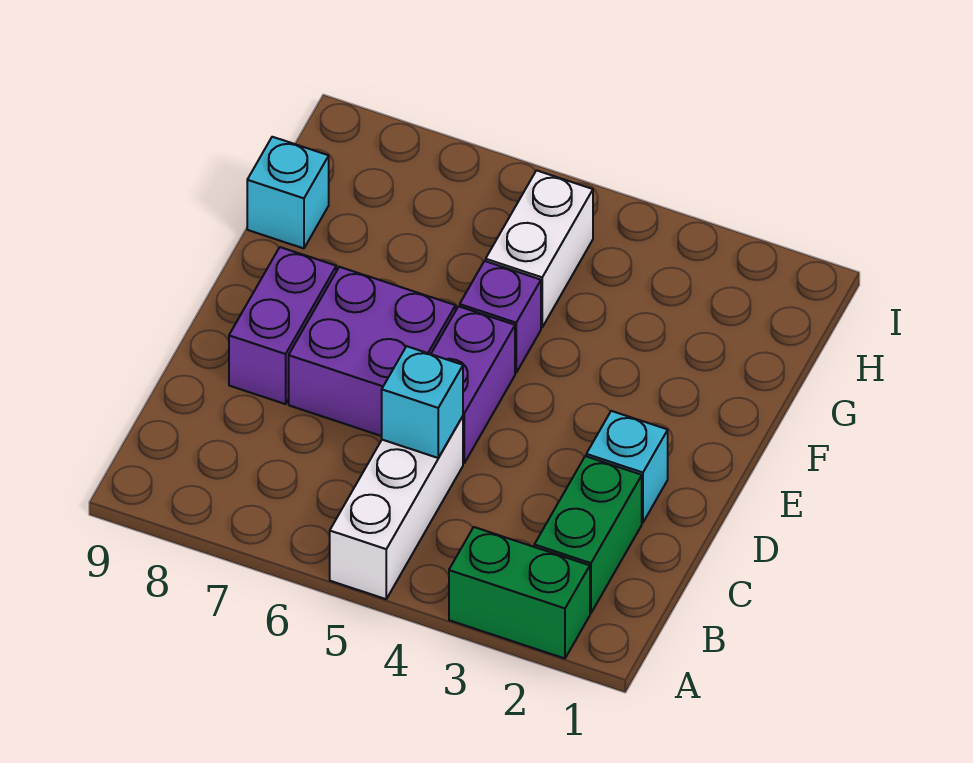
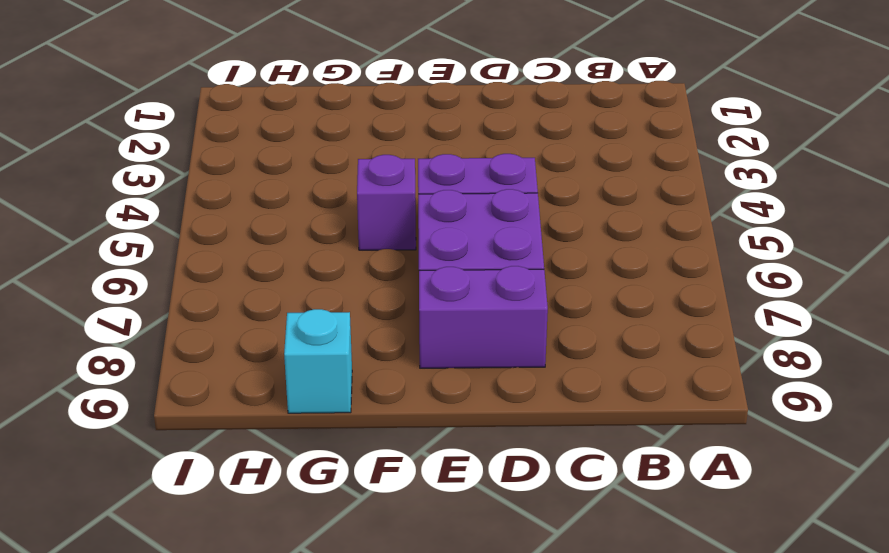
none -> green 1x2 brick [449,527,590,658]
none -> white 1x3 brick [330,416,463,599]

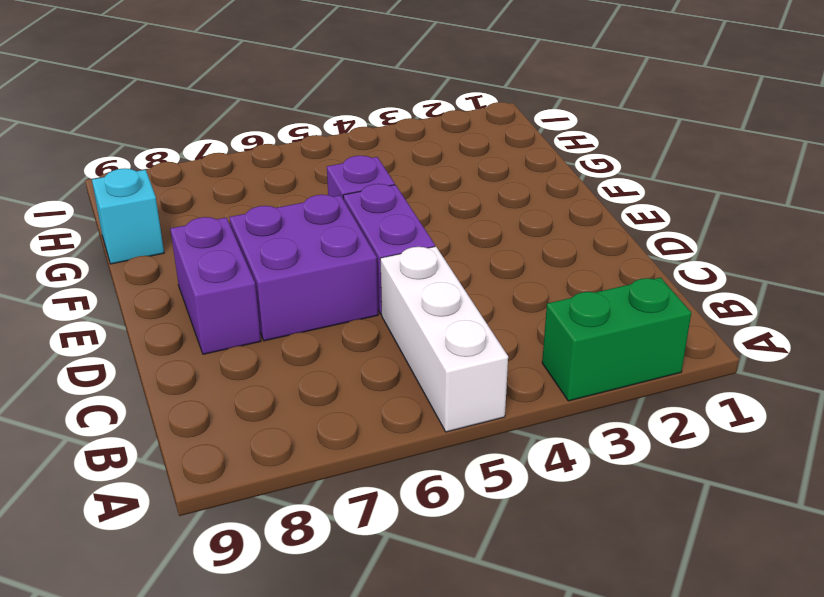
none -> green 1x2 brick [534,456,642,613]
none -> cyan 1x1 brick [586,411,668,523]

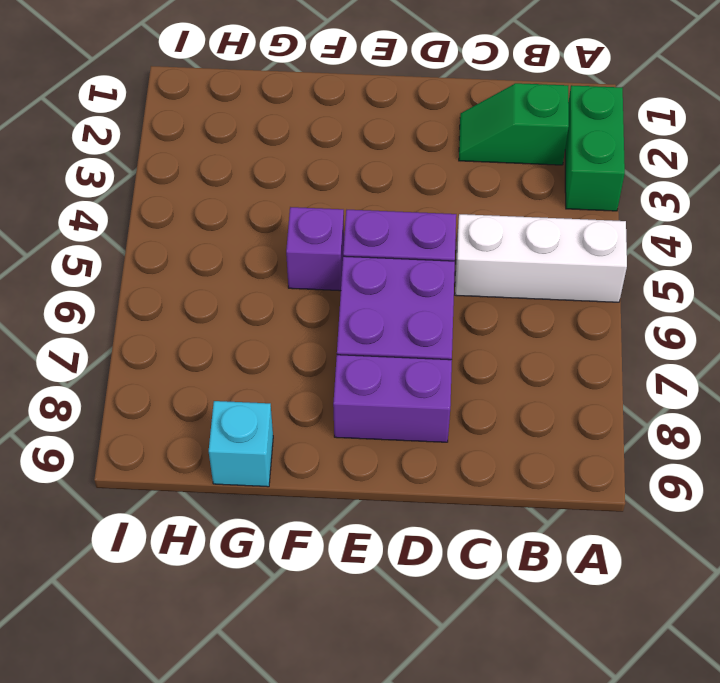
green 1x2 slope [459,83,569,165] -> green 1x2 brick [534,456,642,613]
none -> cyan 1x1 brick [586,411,668,523]
none -> white 1x2 brick [486,170,593,327]

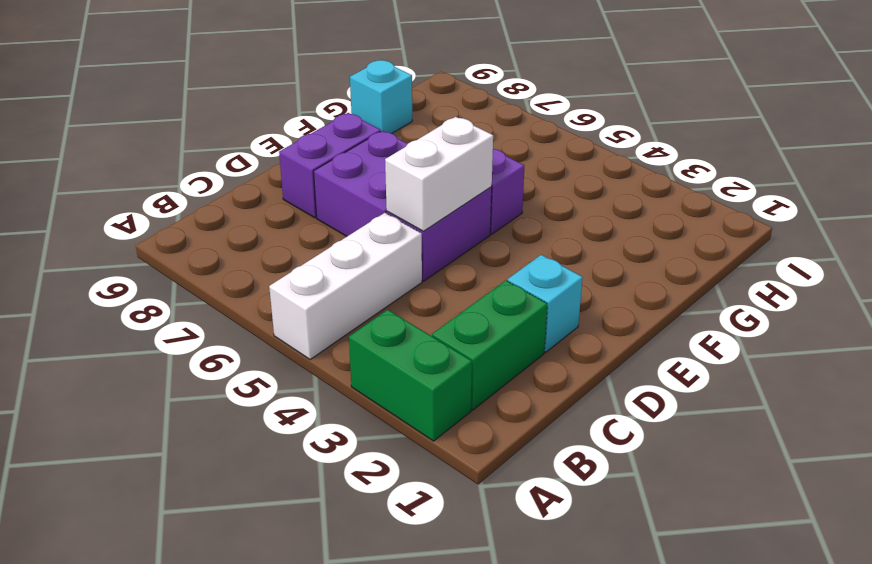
white 1x2 brick [385,117,493,231] -> white 1x2 brick moved to [486,170,593,327]
none -> cyan 1x1 brick [382,346,463,458]

